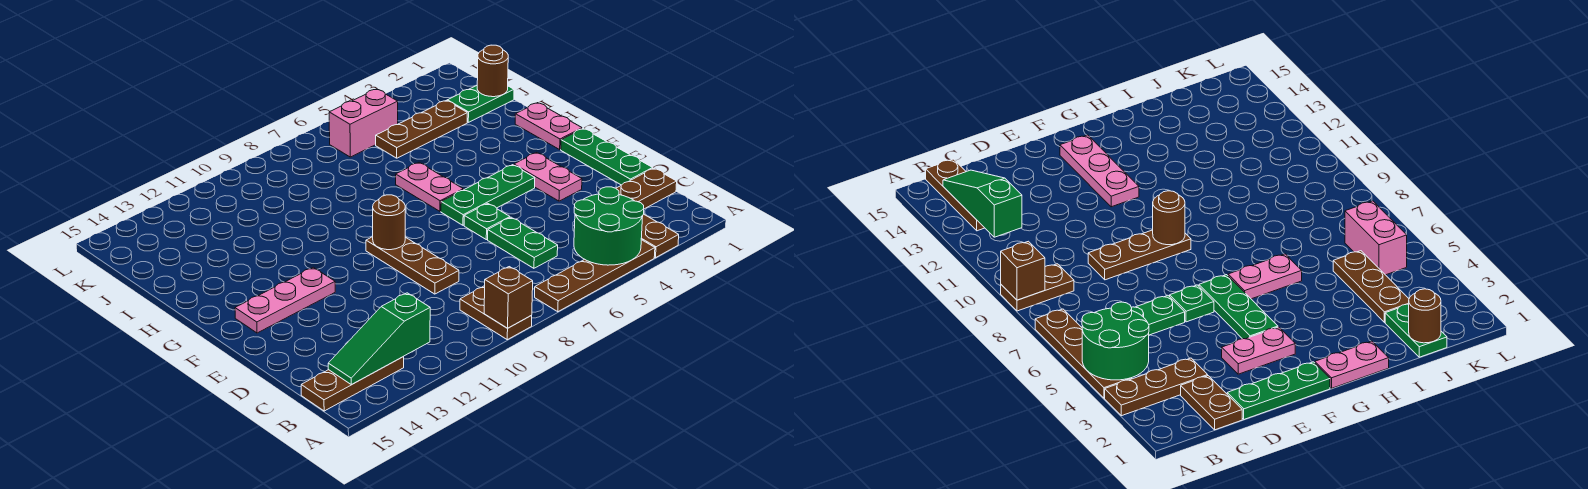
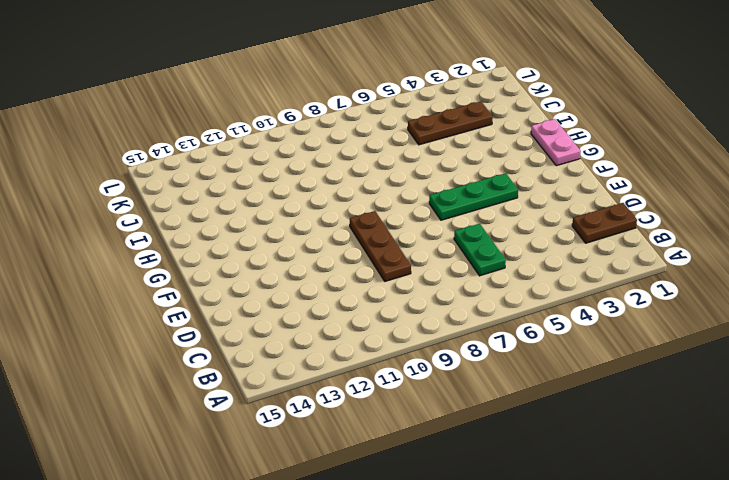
none -> brown 1x3 plate [641,214,679,258]
none -> brown 1x4 plate [535,240,655,312]
none -> brown 1x2 plate [460,286,532,340]

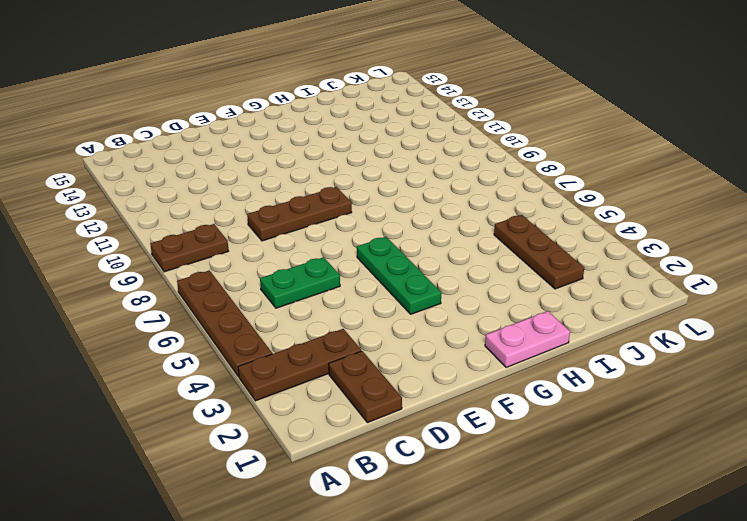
none -> brown 1x3 plate [301,357,404,411]
none -> green 1x3 plate [561,128,653,185]
none -> pink 1x2 plate [514,153,582,201]

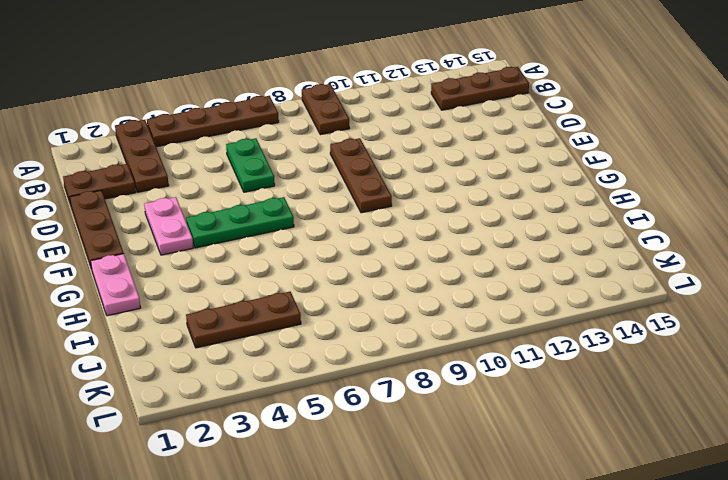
brown 1x3 plate [70,190,124,269] -> green 1x3 plate [561,128,653,185]
none -> green 1x1 plate [464,203,510,240]
none -> pink 1x3 plate [235,267,335,333]
none -> pink 1x2 plate [396,163,463,211]

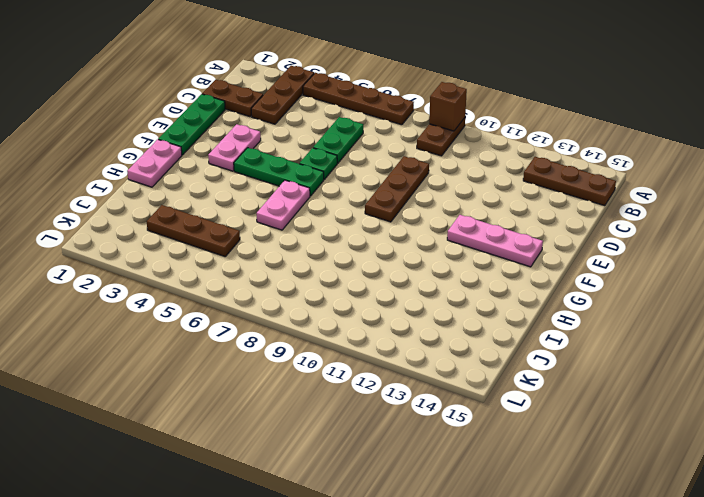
none -> green 1x2 plate [447,85,514,122]
none -> pink 1x2 brick [329,89,398,157]
none -> green 2x2 round brick [574,187,644,265]

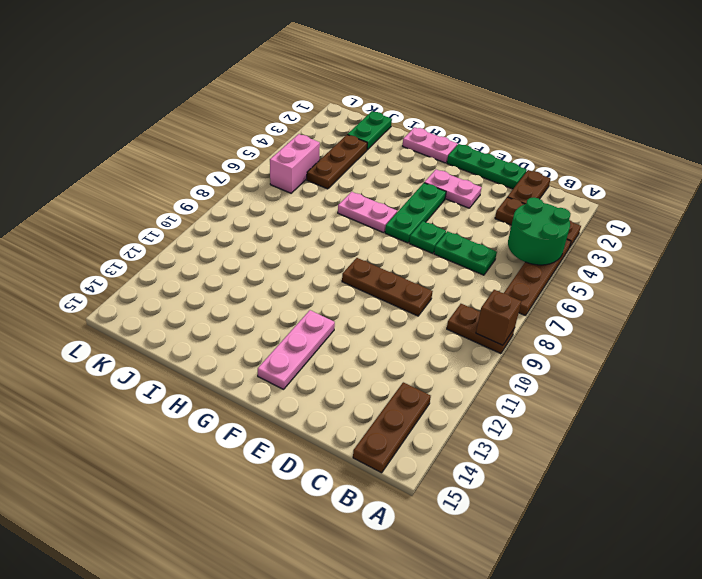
none -> green 1x3 slope [328,293,430,385]
none -> brown 1x1 round brick [373,195,405,250]
none -> brown 1x1 round brick [477,45,508,97]

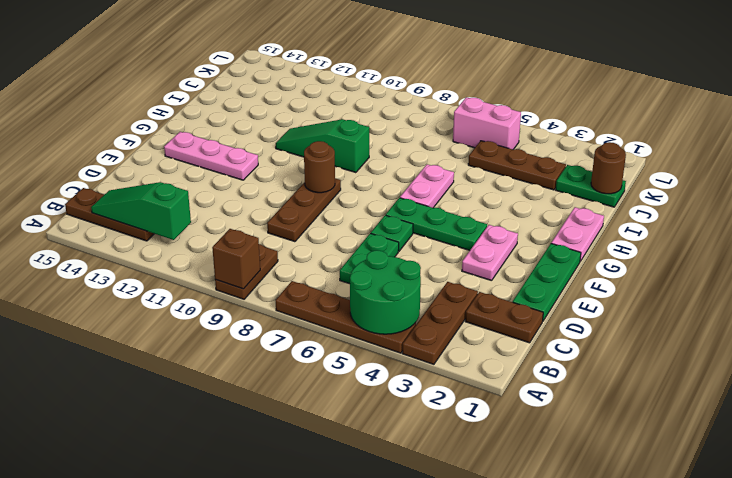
green 1x3 slope [276,119,369,173] -> none

